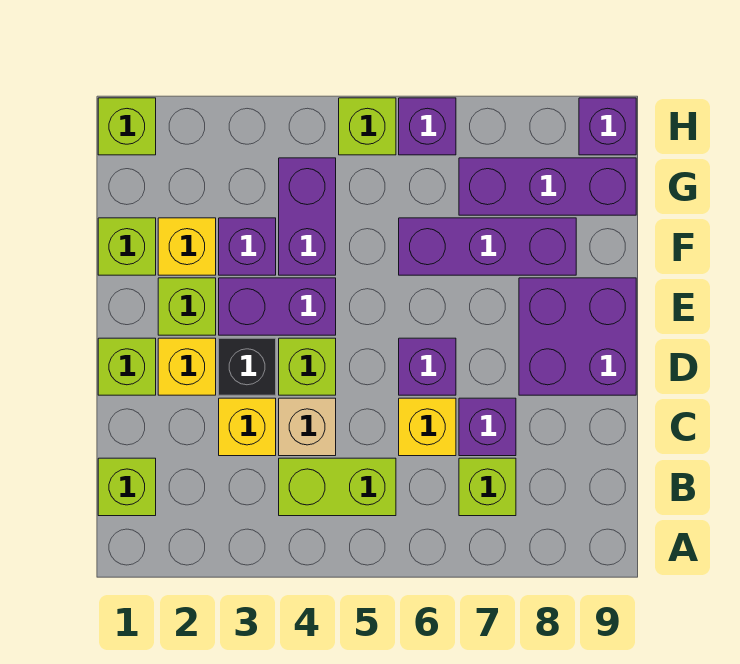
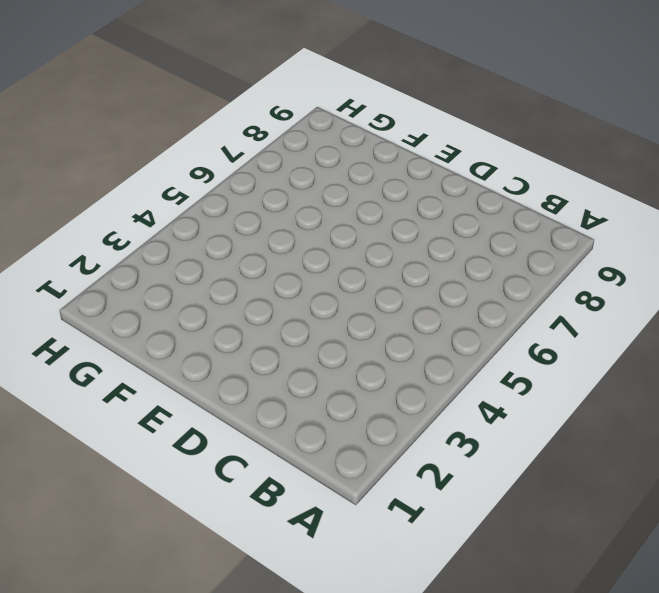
none -> lime 1x1 brick [98,458,156,516]
none -> lime 1x2 brick [279,458,396,516]
none -> lime 1x1 brick [459,458,516,516]

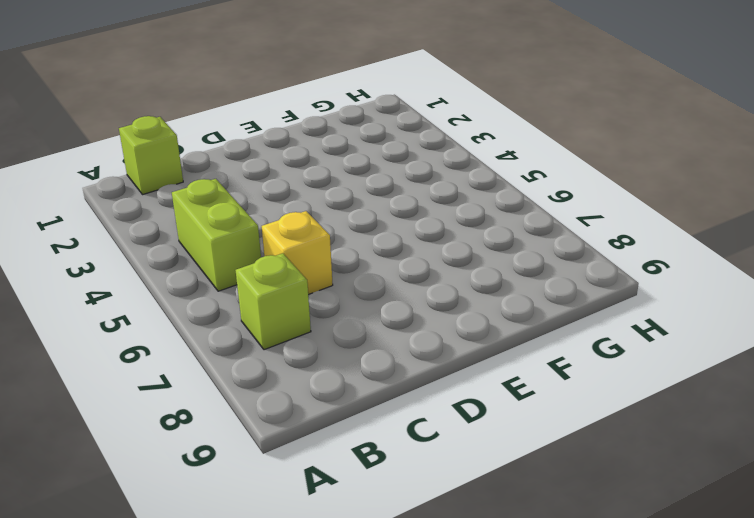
none -> yellow 1x1 brick [219,398,276,456]
none -> tan 1x1 brick [279,398,336,456]
none -> purple 1x1 brick [459,398,516,456]

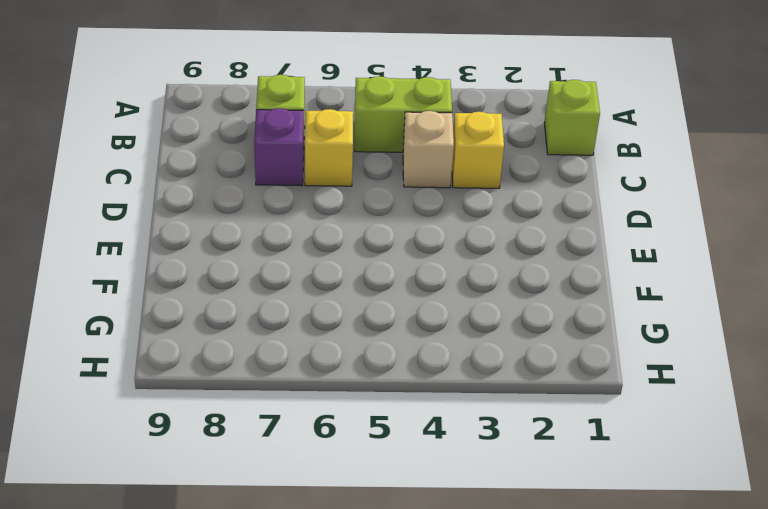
none -> lime 1x1 brick [98,338,156,395]
none -> yellow 1x1 brick [158,338,216,395]
none -> black 1x1 brick [219,338,276,395]

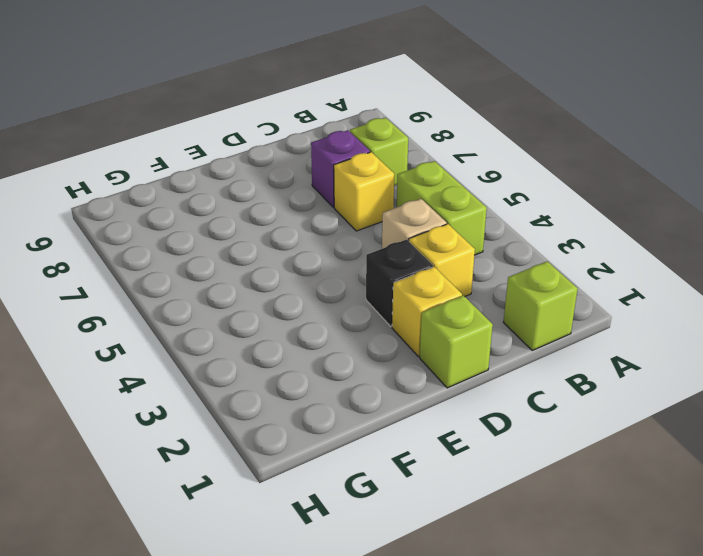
none -> lime 1x1 brick [279,338,336,395]
none -> purple 1x1 brick [399,338,456,395]
none -> purple 2x2 brick [519,278,636,395]

